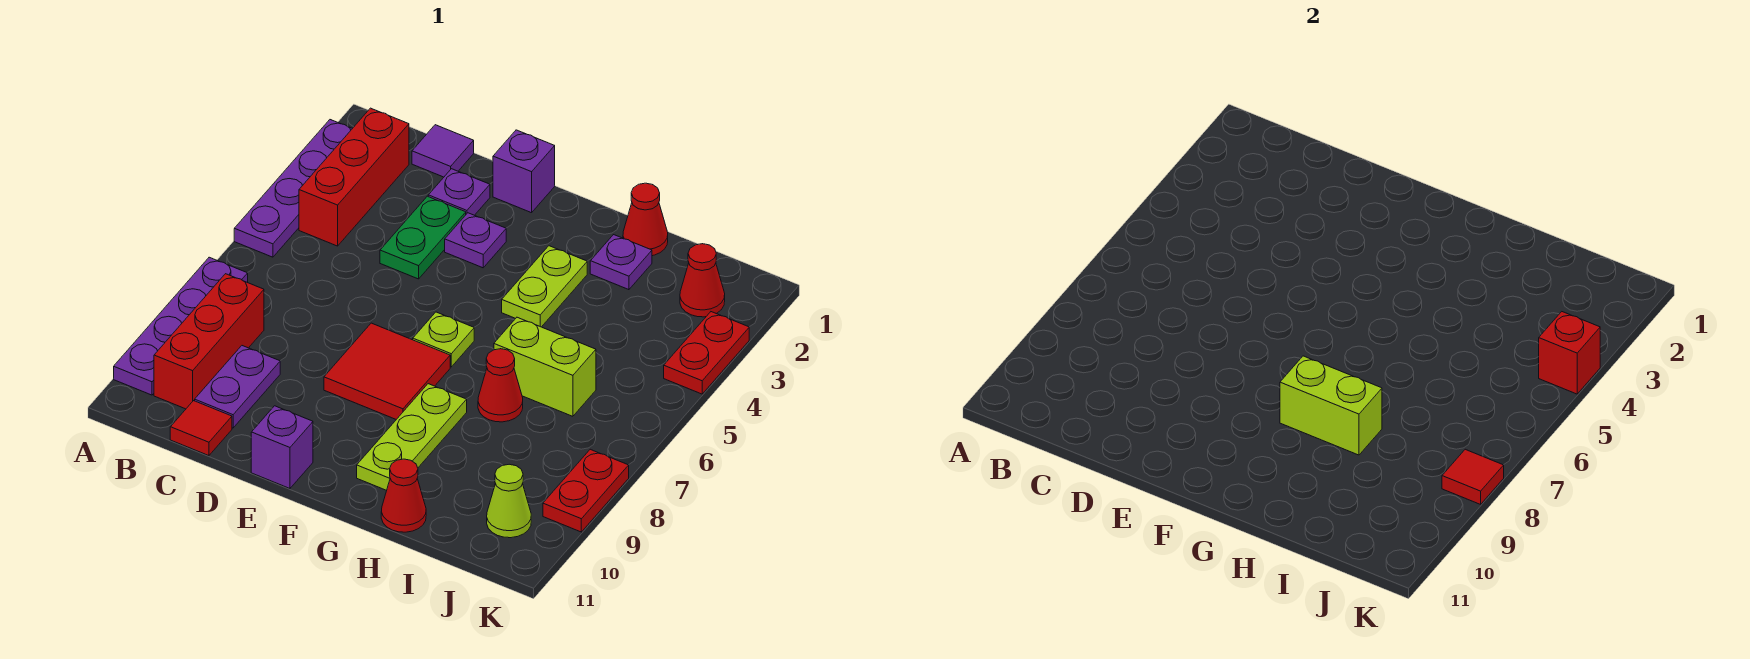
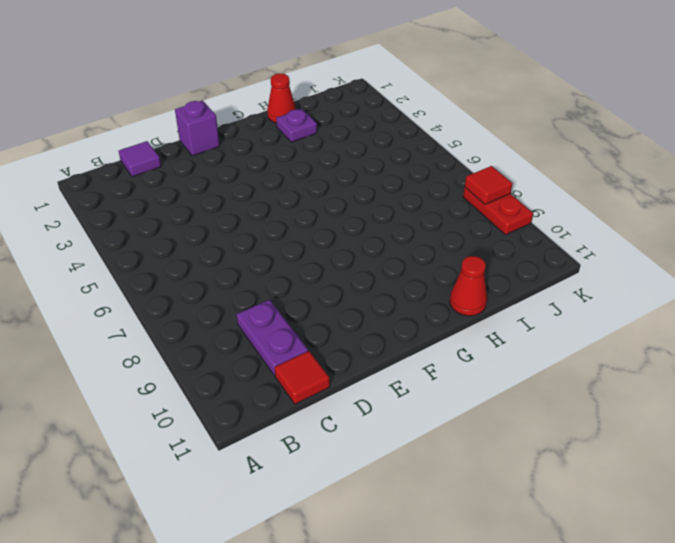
none -> purple 1x4 plate [234,120,352,257]
none -> purple 1x4 plate [114,257,248,395]
none -> red 1x3 brick [299,108,409,246]

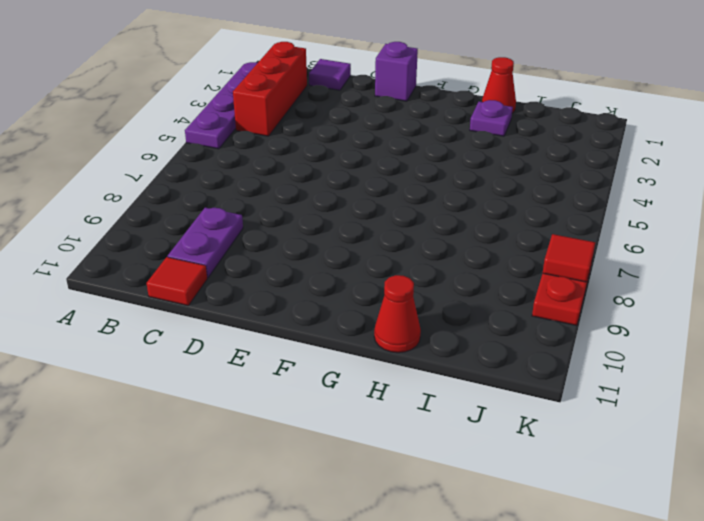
none -> purple 1x4 plate [114,257,248,395]
none -> red 1x3 brick [154,274,264,409]
none -> purple 1x1 plate [428,169,490,215]

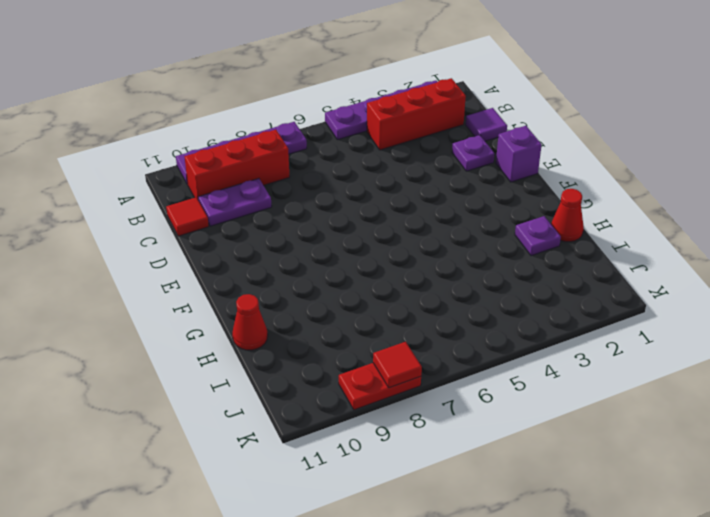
none -> green 1x2 plate [380,196,466,279]
none -> purple 1x1 plate [445,213,506,268]
none -> red 2x2 tile [324,323,450,419]

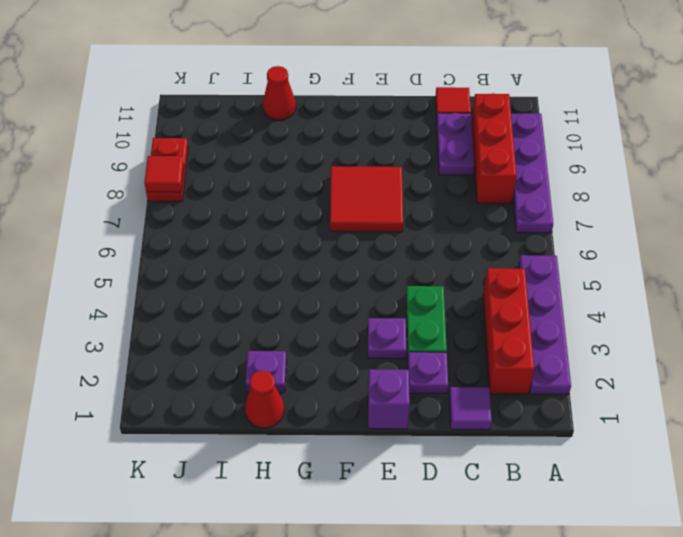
none -> purple 1x1 brick [251,406,313,488]
none -> lime 1x1 plate [413,312,474,367]
none -> lime 1x2 plate [502,246,587,327]

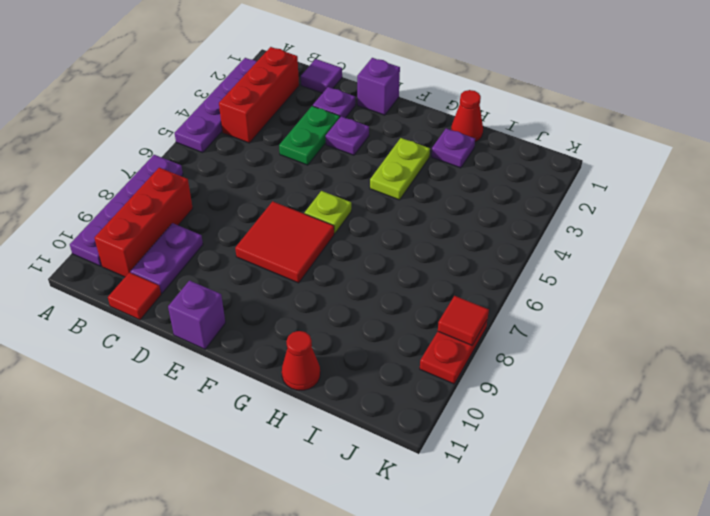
none -> lime 1x3 plate [357,384,467,490]
none -> lime 1x2 brick [494,317,596,416]
none -> red 1x1 cone [478,349,523,422]

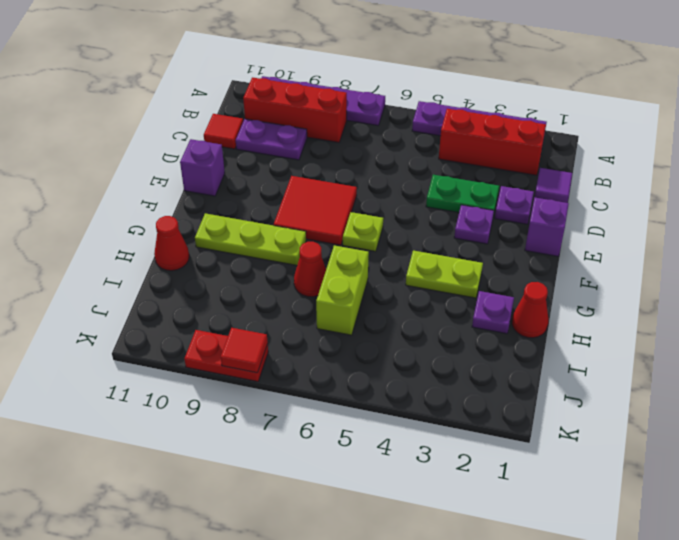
none -> red 1x1 cone [680,244,725,317]
none -> lime 1x1 cone [487,464,531,538]
none -> red 1x2 plate [664,312,749,394]

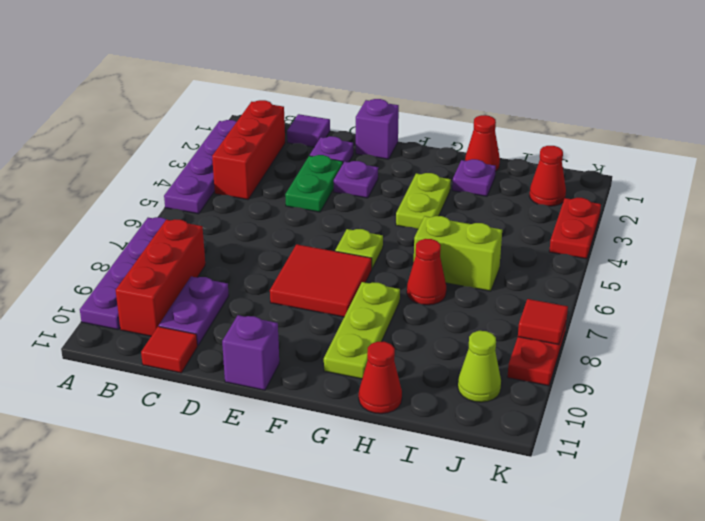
none -> lime 1x2 brick [1280,356,1382,455]
none -> red 1x1 brick [1539,312,1600,394]

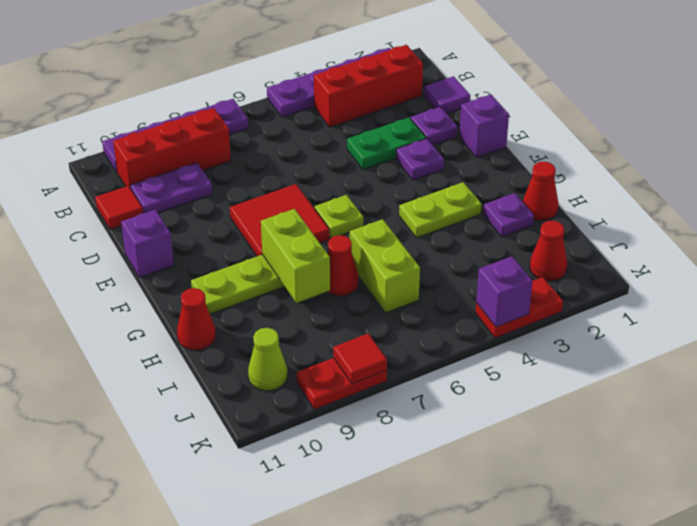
purple 1x1 brick [476,256,532,327] -> red 1x1 brick [1539,312,1600,394]

